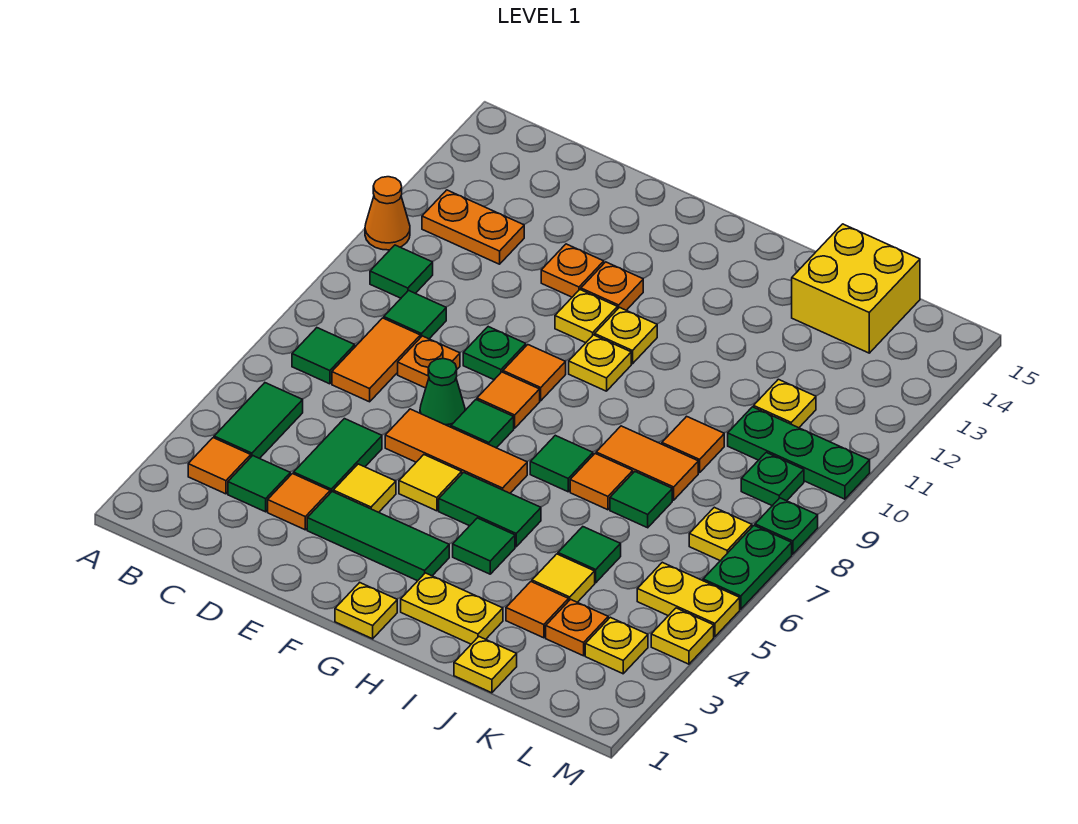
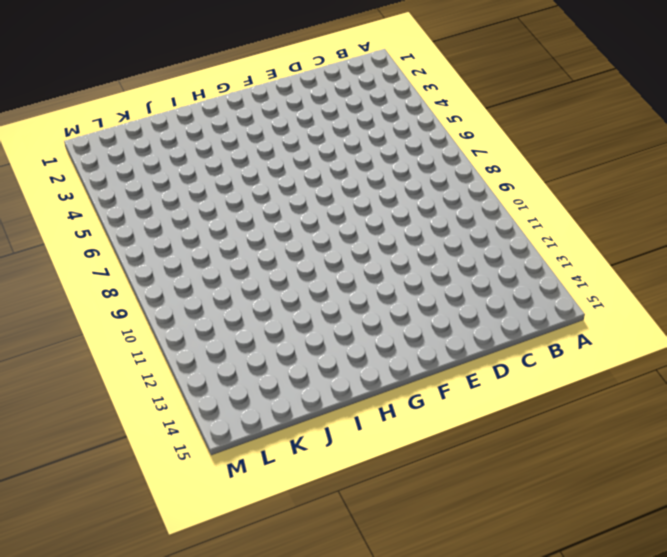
none -> orange 1x1 cone [365,177,410,250]
none -> orange 1x1 tile [188,438,251,494]
none -> green 1x2 tile [214,383,303,459]
none -> green 1x1 tile [292,328,355,384]

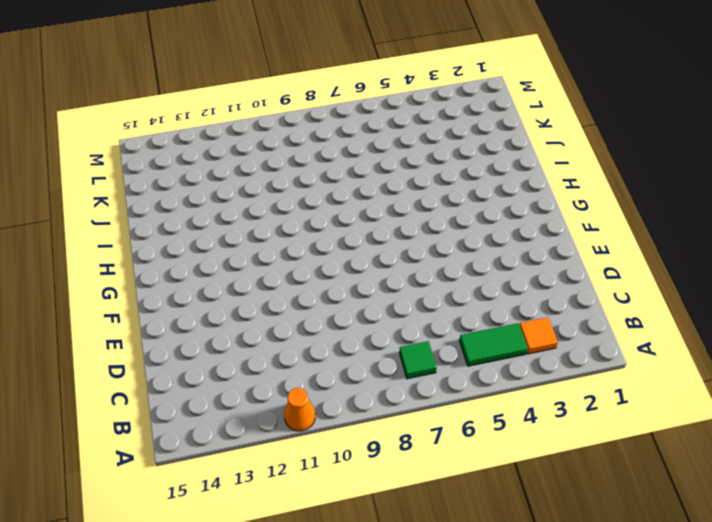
none -> green 1x1 tile [370,245,433,298]
none -> orange 1x2 plate [422,190,524,264]
none -> green 1x1 tile [228,456,290,512]
none -> orange 1x2 tile [332,318,420,402]

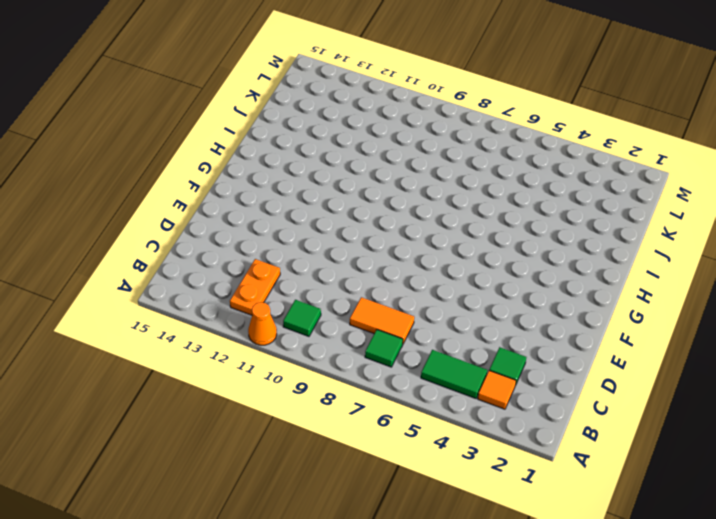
none -> green 1x1 tile [384,291,446,339]
none -> orange 1x1 tile [268,474,330,530]
none -> green 1x2 tile [294,419,382,493]
none -> orange 1x1 plate [398,336,460,388]

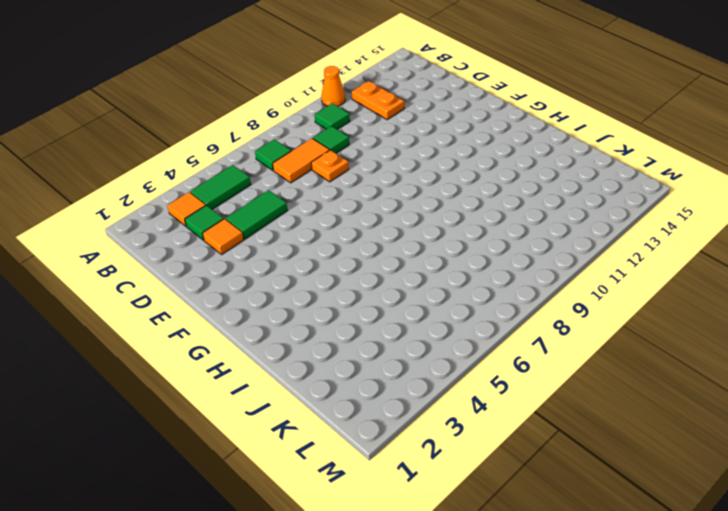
none -> green 1x3 tile [307,492,449,581]
none -> yellow 1x1 tile [333,464,396,512]
none -> orange 1x3 tile [385,409,527,493]
none -> green 1x1 cone [420,359,465,427]

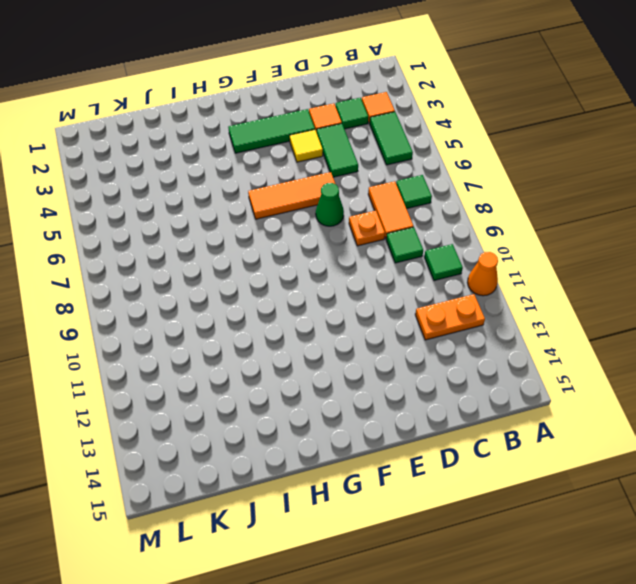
none -> green 1x1 plate [463,327,526,380]
none -> orange 1x1 plate [541,244,604,297]
none -> yellow 1x1 tile [399,455,462,511]
none -> green 1x1 tile [451,400,514,448]

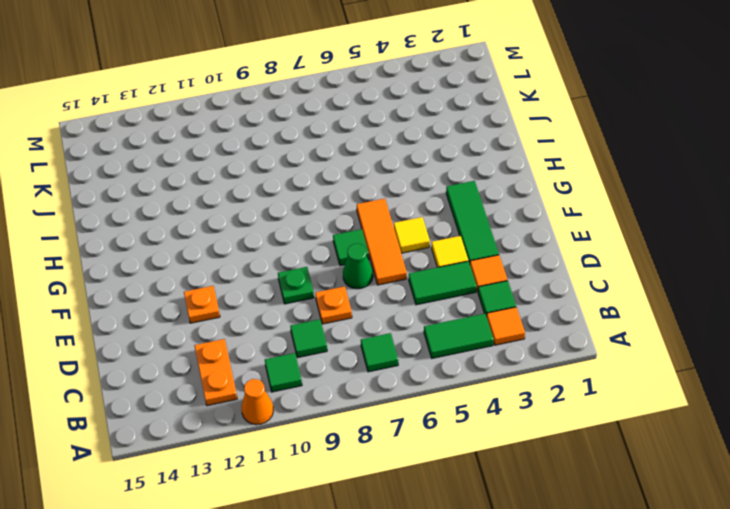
none -> orange 1x2 tile [332,318,420,402]
none -> orange 1x1 tile [477,372,540,428]
none -> orange 1x1 tile [503,345,566,401]
none -> yellow 1x1 plate [555,290,618,343]

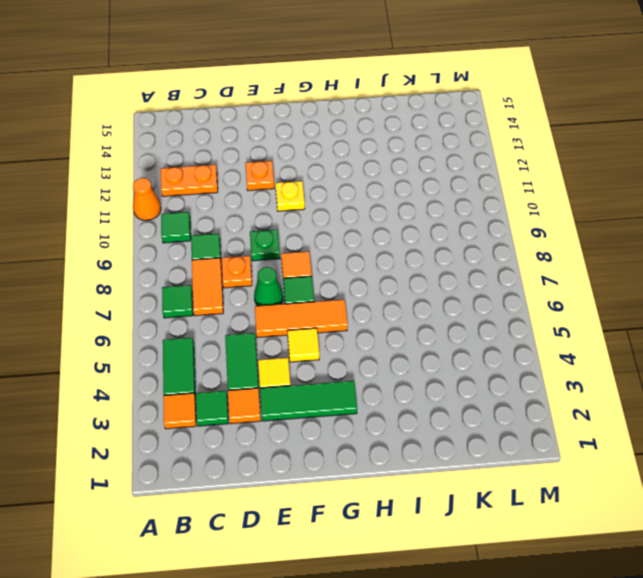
none -> orange 1x1 tile [503,345,566,401]
none -> orange 1x1 plate [581,262,643,310]
none -> yellow 1x1 plate [335,583,397,639]
none -> green 1x2 tile [439,473,541,547]

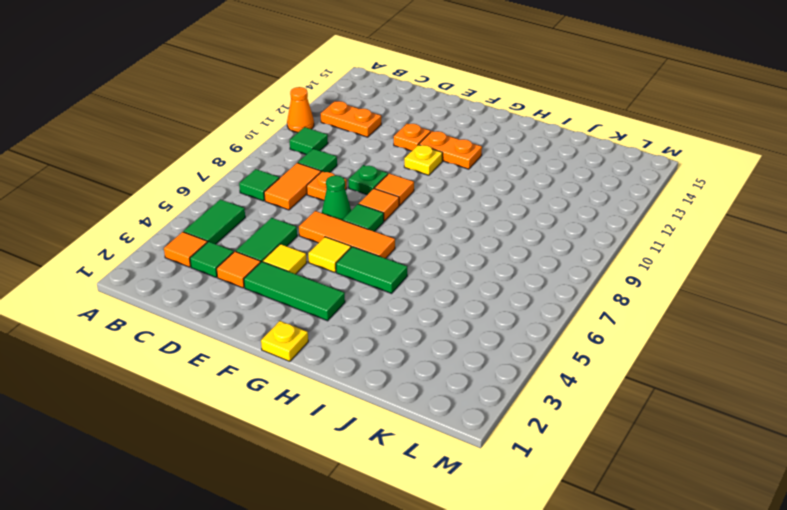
orange 1x2 plate [419,131,482,169] -> orange 1x1 plate [581,262,643,310]
none -> yellow 1x1 plate [569,335,631,391]
none -> yellow 1x1 plate [595,308,657,364]
none -> yellow 1x2 plate [401,573,503,644]
none -> green 1x1 tile [453,518,515,574]

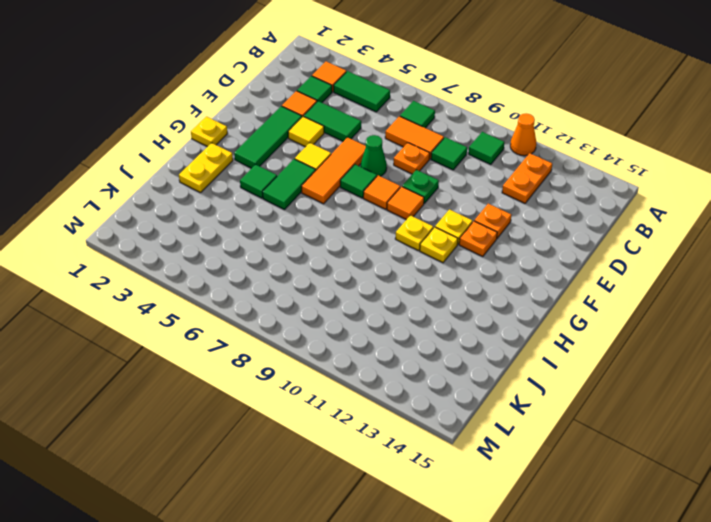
none -> green 1x1 tile [530,435,593,492]
none -> orange 1x1 tile [570,454,633,510]
none -> orange 1x2 tile [596,426,698,500]
none -> yellow 1x1 plate [454,637,517,693]

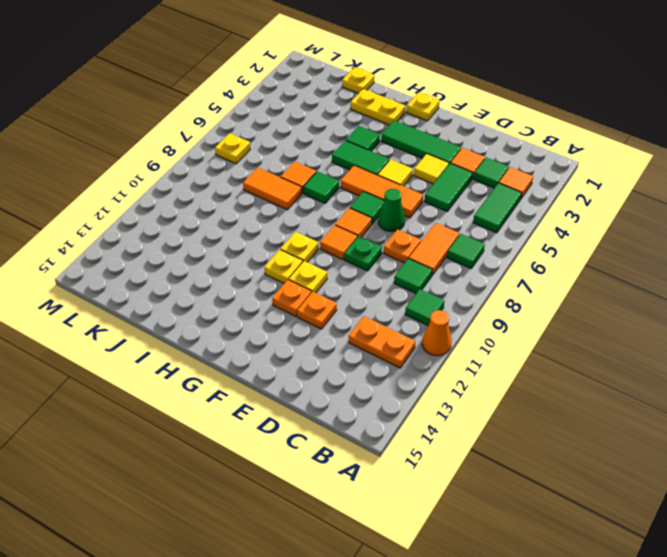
none -> orange 1x1 tile [506,582,569,638]
none -> yellow 1x1 tile [532,554,595,602]
none -> green 1x1 tile [558,527,621,583]
none -> green 1x1 tile [610,472,672,528]

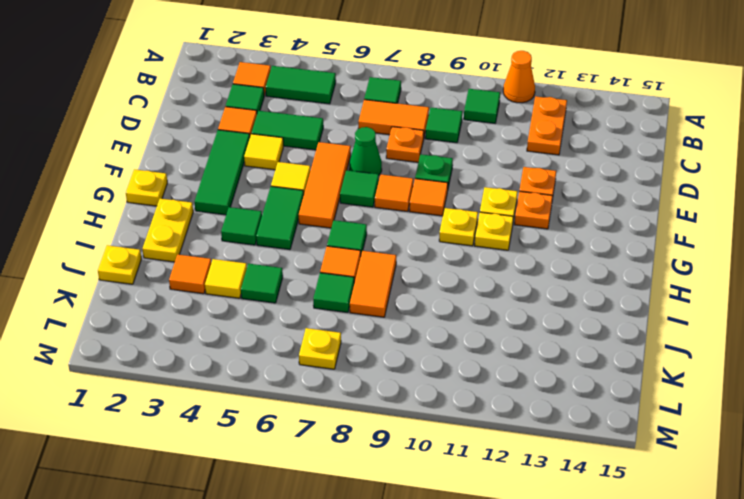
none -> orange 1x1 tile [662,416,724,473]
none -> yellow 2x2 brick [792,224,920,353]
none -> orange 1x1 plate [546,599,608,656]
none -> green 1x3 plate [728,407,870,499]

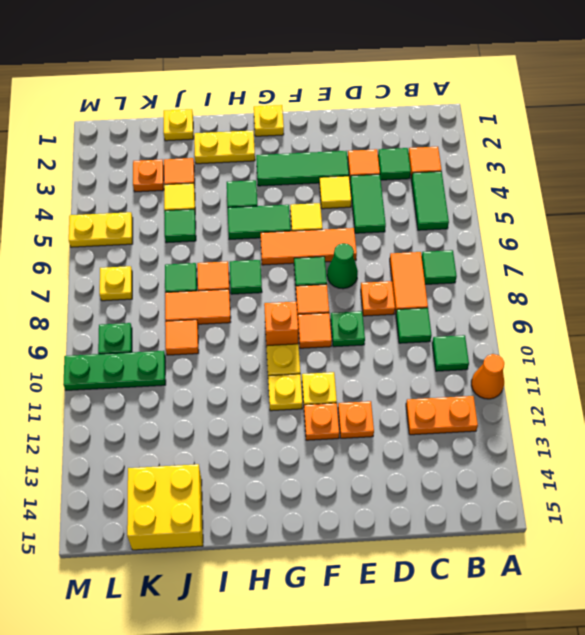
orange 1x1 brick [264,302,298,346] -> none
none -> yellow 1x1 plate [754,379,816,428]
none -> yellow 1x1 plate [585,617,648,674]
none -> yellow 1x1 plate [651,608,714,664]
none -> green 1x2 plate [703,526,792,609]

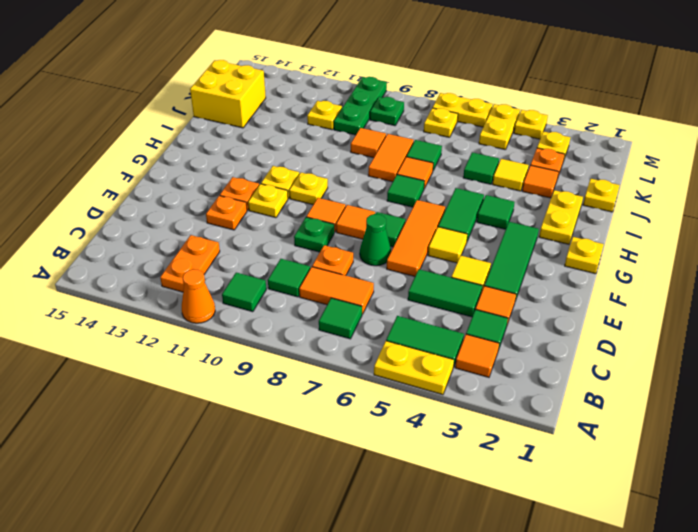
yellow 1x2 plate [374,341,454,395] -> none
yellow 1x2 plate [433,93,493,127] -> green 1x2 plate [703,526,792,609]
none -> green 1x1 plate [755,498,818,554]

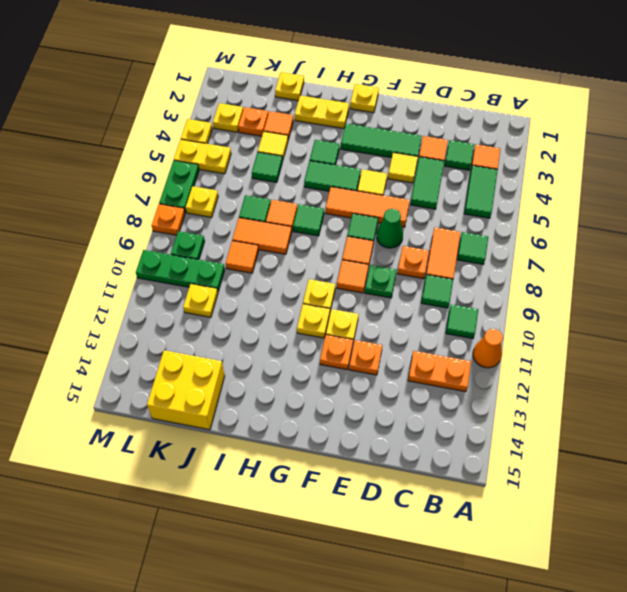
orange 1x1 plate [152,204,185,235] -> green 1x1 plate [755,498,818,554]

